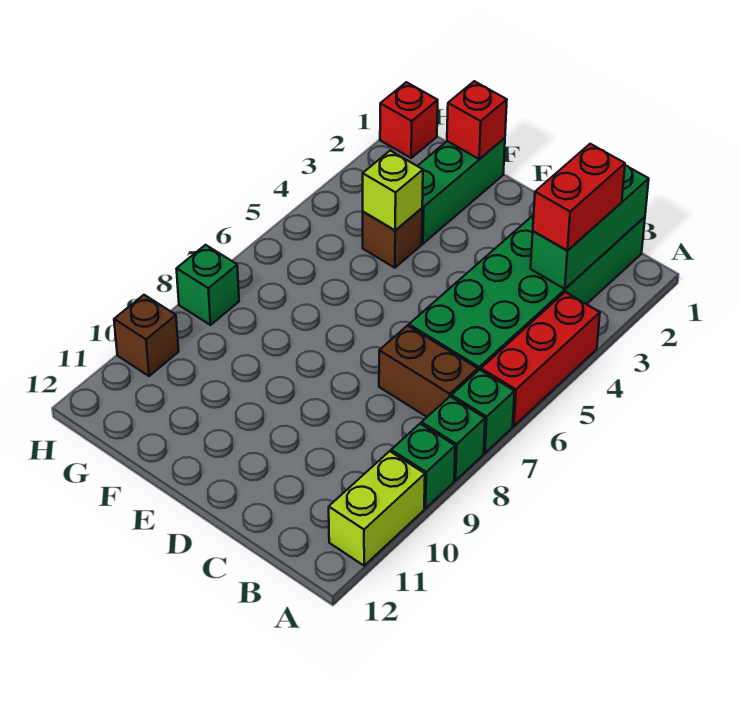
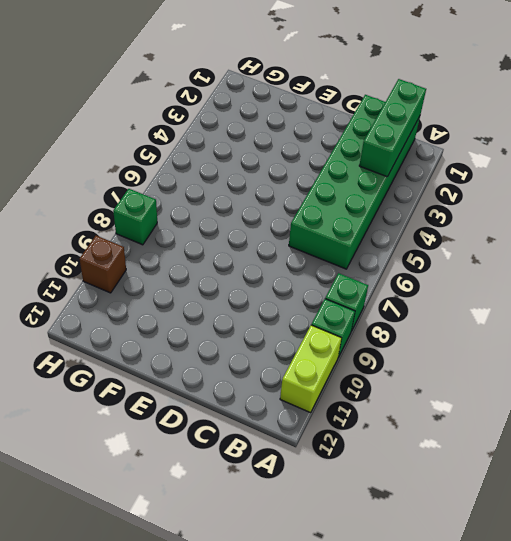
none -> red 1x3 brick [481,292,600,426]
none -> green 1x1 brick [451,370,515,453]
none -> brown 1x2 brick [379,326,478,417]

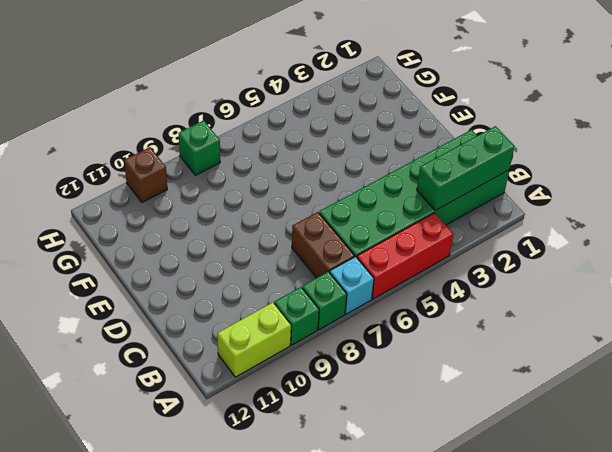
cyan 1x1 brick [330,257,374,314] -> green 1x1 brick [451,370,515,453]
none -> green 1x3 brick [418,138,505,244]
none -> brown 1x1 brick [363,208,422,268]
none -> red 1x1 brick [380,82,438,158]

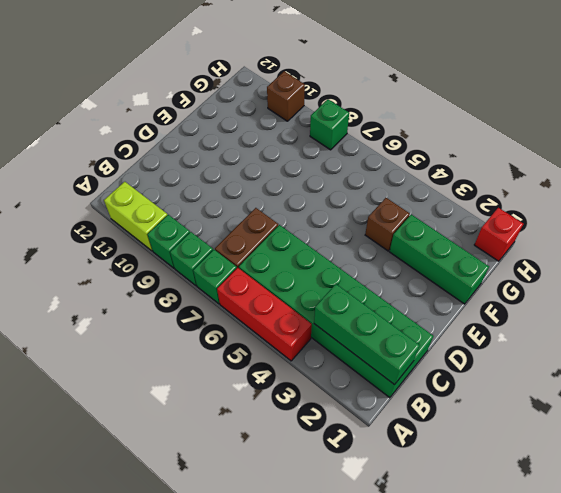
none -> red 1x1 brick [447,81,507,159]
none -> lime 1x1 brick [363,151,423,230]
none -> red 1x2 brick [533,144,625,251]

